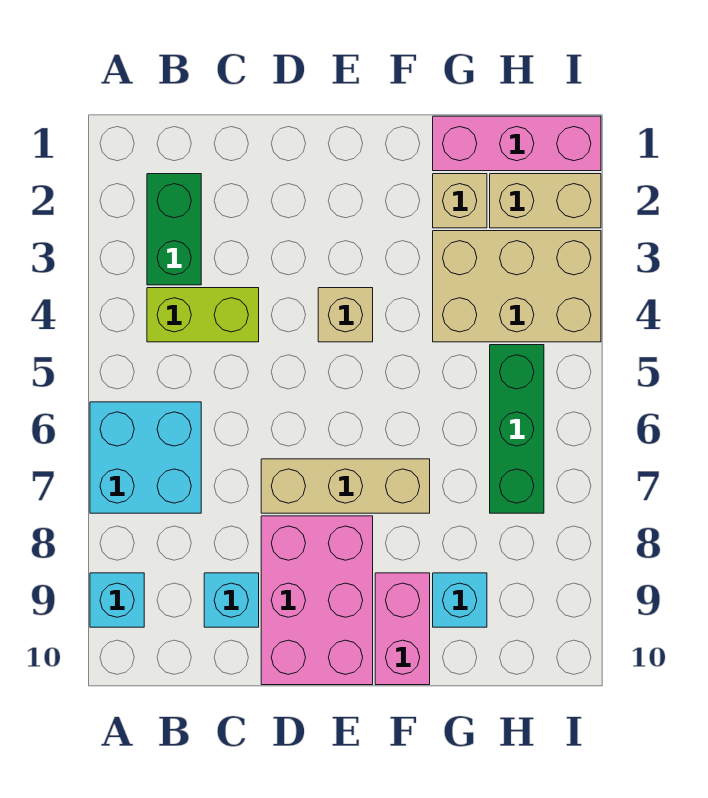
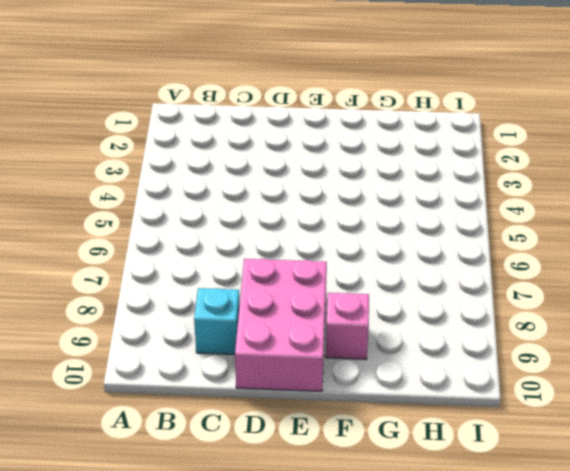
pink 1x1 brick [326,293,369,359] -> pink 1x2 brick [375,573,430,685]
none -> cyan 2x2 brick [90,402,201,513]
none -> cyan 1x1 brick [90,573,144,627]
none -> green 1x2 brick [147,174,201,285]

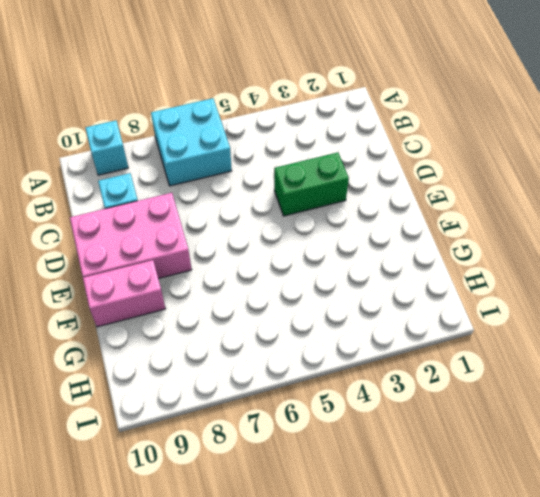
green 1x2 brick [274,152,349,216] -> green 1x2 brick moved to [147,174,201,285]
none -> lime 1x2 brick [147,288,259,342]
none -> tan 1x3 brick [261,459,430,513]
none -> tan 1x1 brick [318,288,373,342]

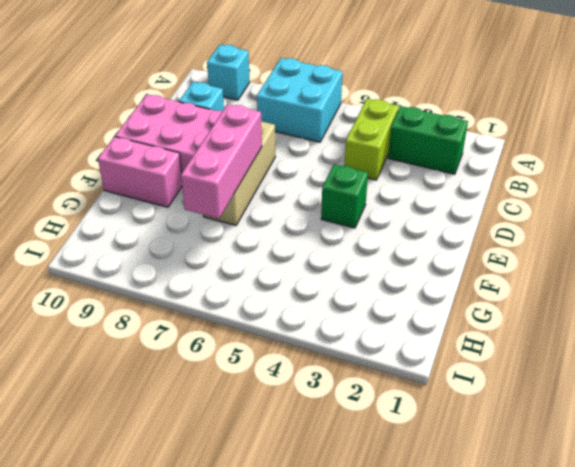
green 1x1 brick [321,164,368,228] -> tan 1x1 brick [318,288,373,342]
pink 1x3 brick [181,104,262,218] -> pink 1x3 brick moved to [433,116,601,171]
none -> tan 1x1 brick [433,174,487,228]
none -> tan 2x3 brick [433,231,601,342]
none -> cyan 1x1 brick [433,573,487,627]

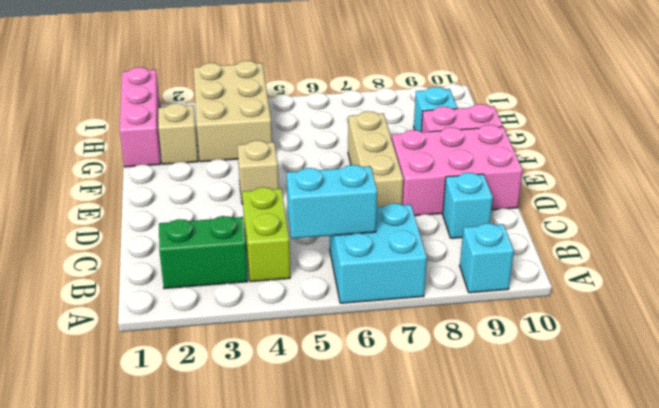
cyan 1x2 brick [287,165,377,239] -> none
none -> tan 1x2 brick [490,174,601,228]
none -> green 1x3 brick [490,345,544,513]

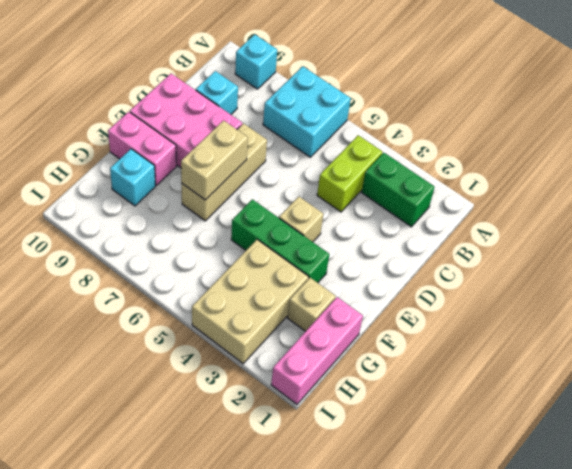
tan 1x2 brick [181,120,248,200] -> tan 1x2 brick moved to [490,174,601,228]
green 1x3 brick [231,199,329,283] -> green 1x3 brick moved to [490,345,544,513]

